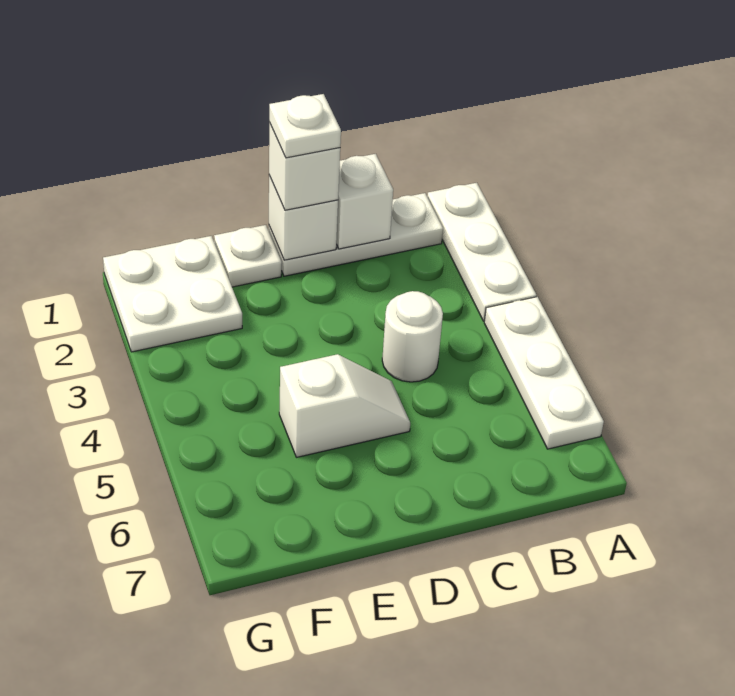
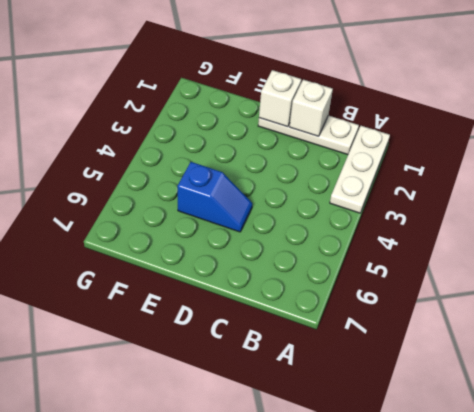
blue 1x2 slope [178,162,252,232] -> white 1x2 slope [279,354,410,457]
none -> white 1x3 plate [484,297,604,449]
none -> white 1x1 round brick [382,291,443,382]

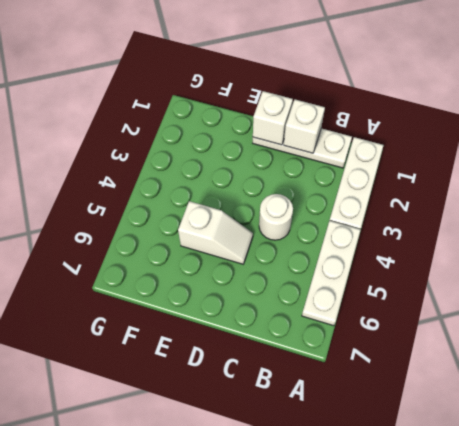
none -> white 1x1 plate [214,225,282,287]
none -> white 2x2 plate [103,236,242,352]

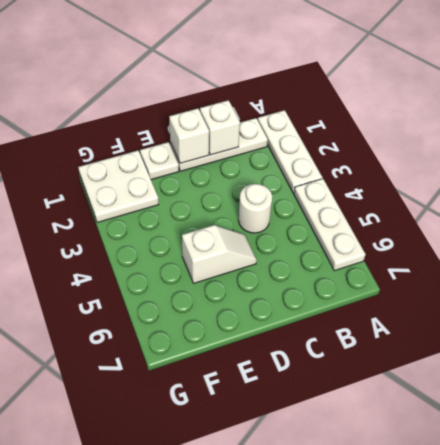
none -> white 1x1 brick [269,122,340,210]
none -> white 1x1 plate [269,94,341,158]

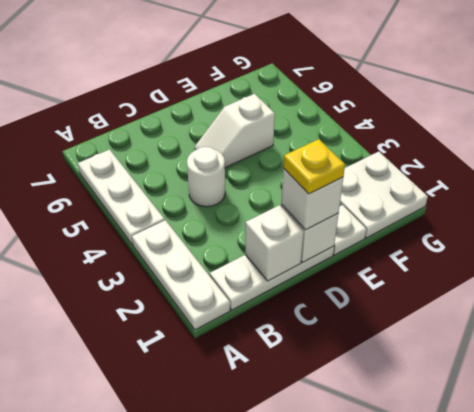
yellow 1x1 plate [283,139,345,194] -> white 1x1 plate [269,94,341,158]

